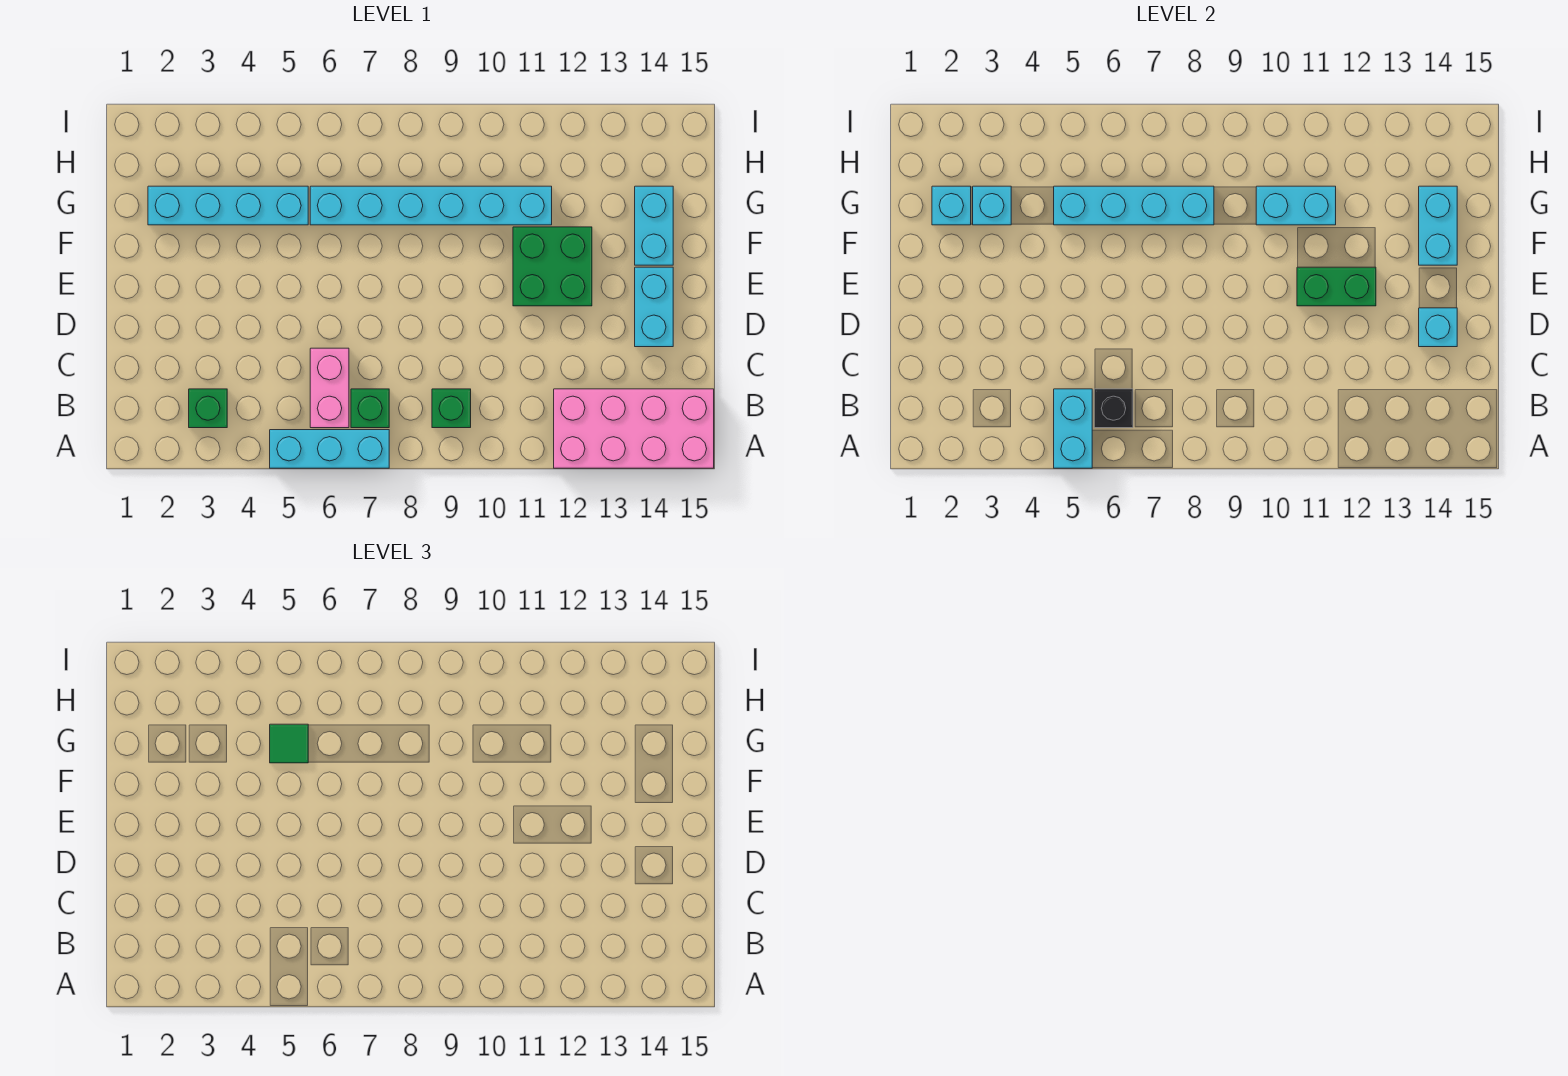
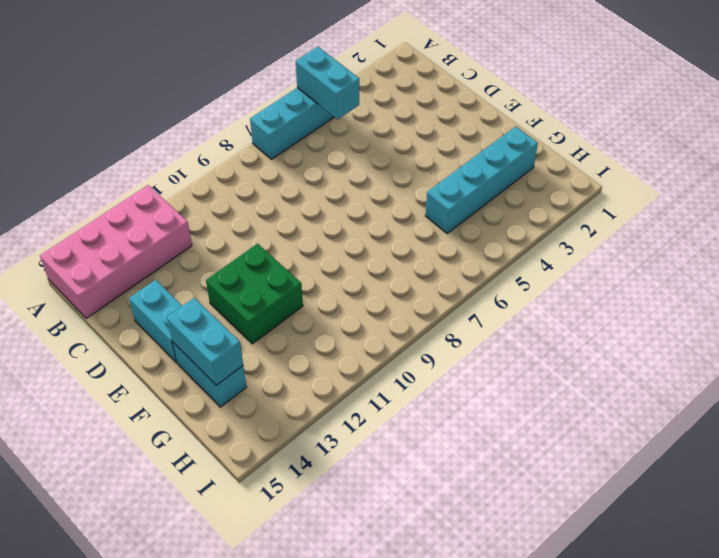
none -> green 1x1 brick [189,389,227,428]
none -> pink 1x2 brick [310,348,349,428]
none -> green 1x1 brick [351,389,389,428]

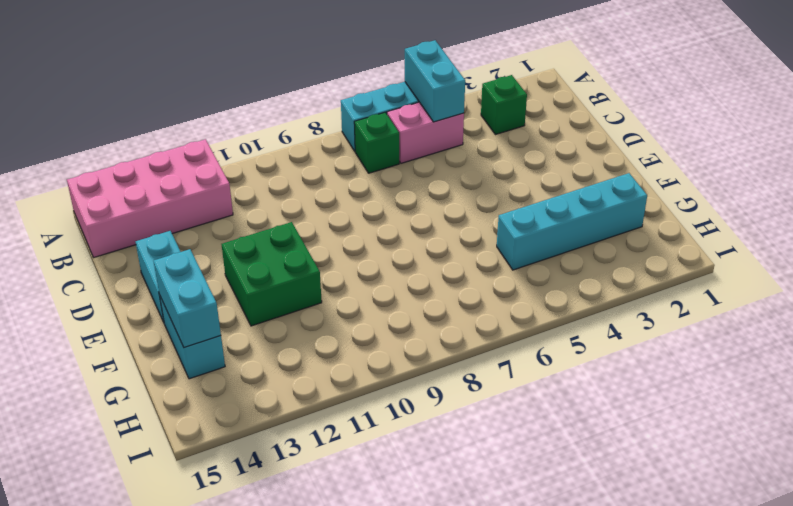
pink 1x2 brick [387,102,464,163] -> pink 1x2 brick turned to [310,348,349,428]
none -> green 1x1 brick [432,389,471,428]
none -> cyan 1x6 brick [310,186,552,225]
none -> black 1x1 brick [1094,389,1133,428]

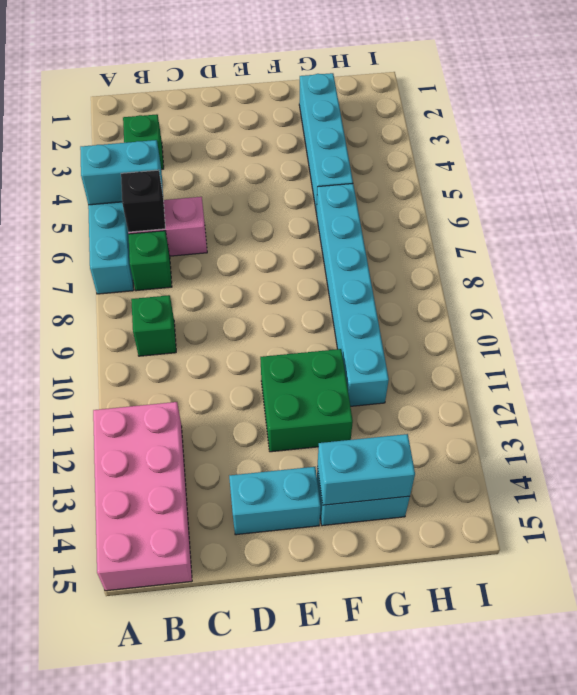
none -> cyan 1x1 brick [1419,308,1457,347]
none -> green 1x2 brick [1297,267,1376,306]
none -> cyan 1x1 brick [932,186,971,225]

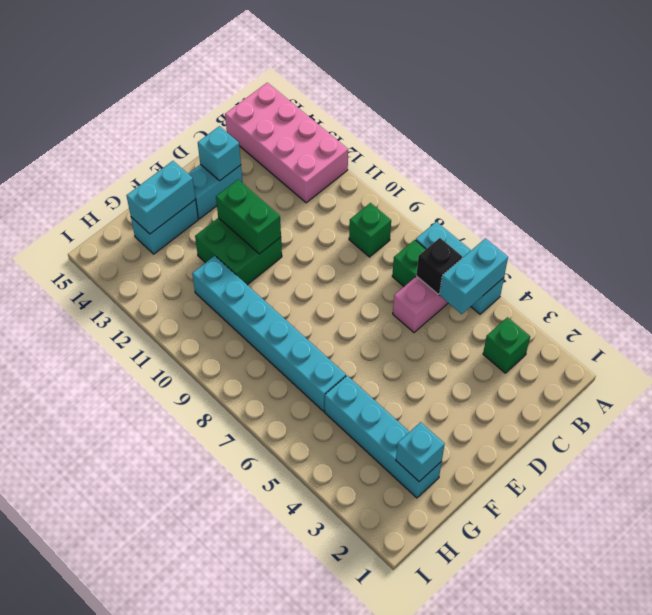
none -> cyan 1x1 brick [973,186,1011,225]
none -> cyan 1x4 brick [1054,186,1214,225]
none -> cyan 1x2 brick [1256,186,1336,225]

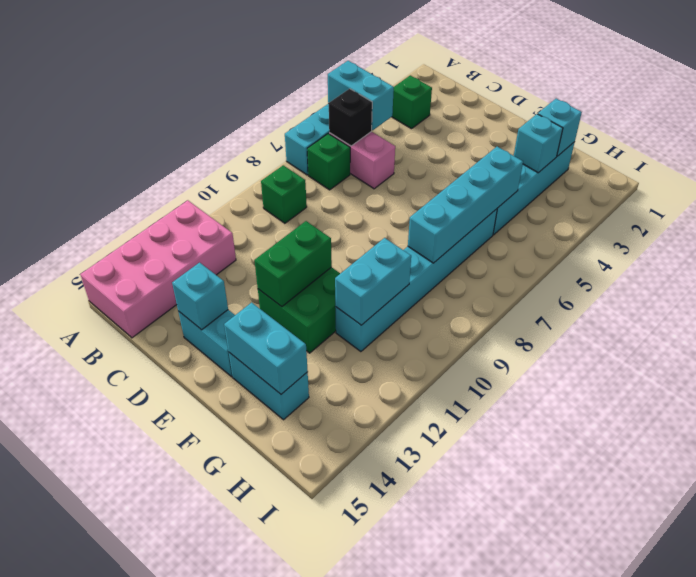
none -> green 1x1 tile [270,724,308,763]

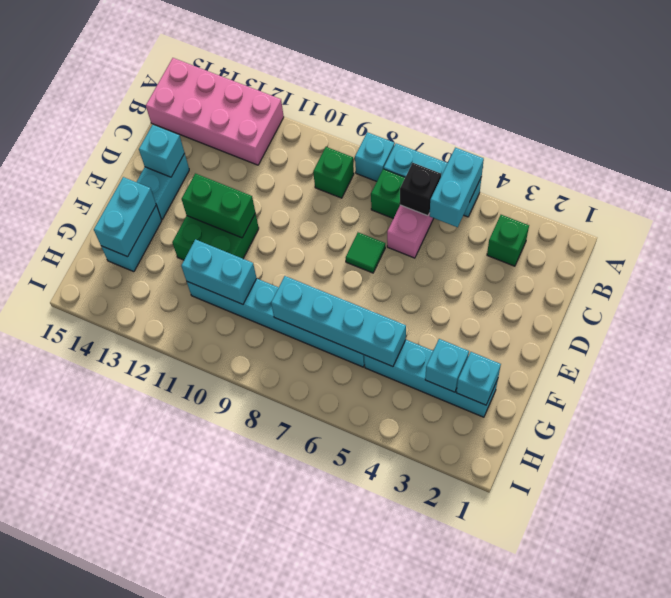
cyan 1x1 brick [355,132,394,181] -> none
green 1x1 tile [346,232,385,273] -> green 1x1 tile moved to [270,724,308,763]

